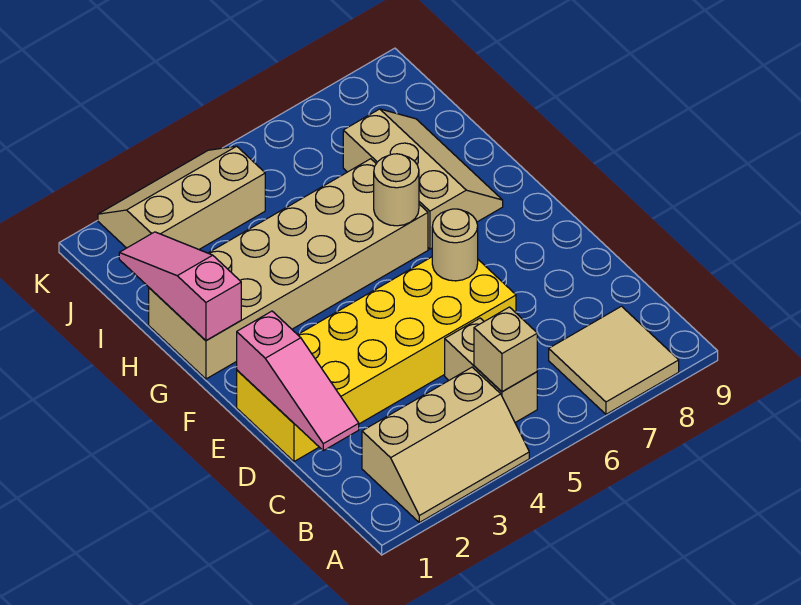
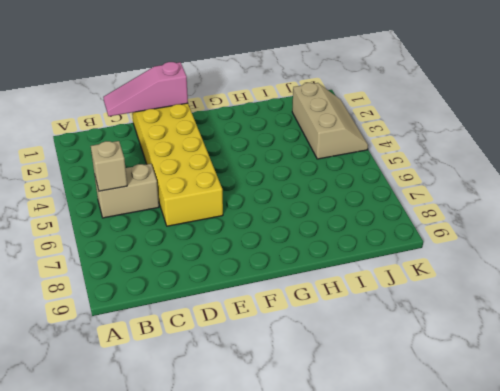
none -> tan 2x3 slope [362,367,529,522]
none -> tan 2x2 tile [549,306,679,414]
none -> tan 2x6 brick [149,159,428,379]

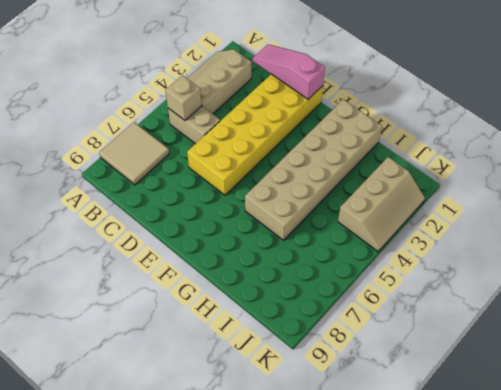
none -> tan 2x3 slope [343,109,503,249]
none -> tan 1x1 round brick [432,209,478,281]
none -> pink 1x3 slope [119,232,241,341]

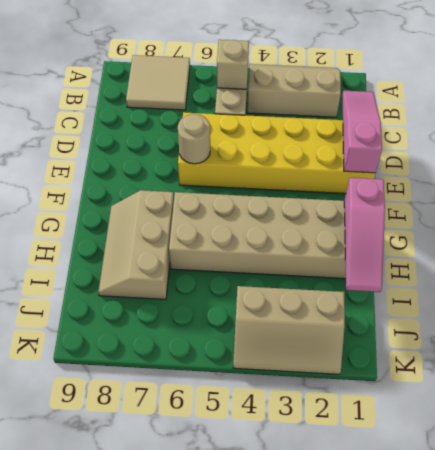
none -> tan 1x1 round brick [374,154,419,226]

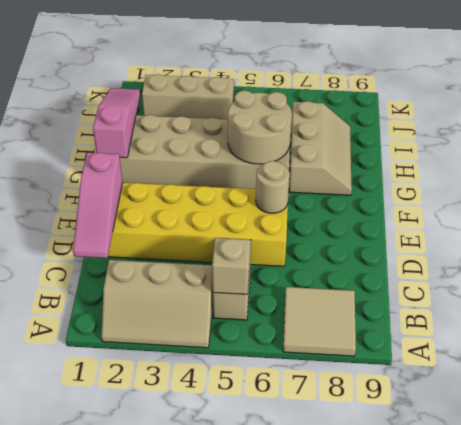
tan 2x2 round brick [228,91,292,164] -> tan 1x1 round brick [374,154,419,226]

